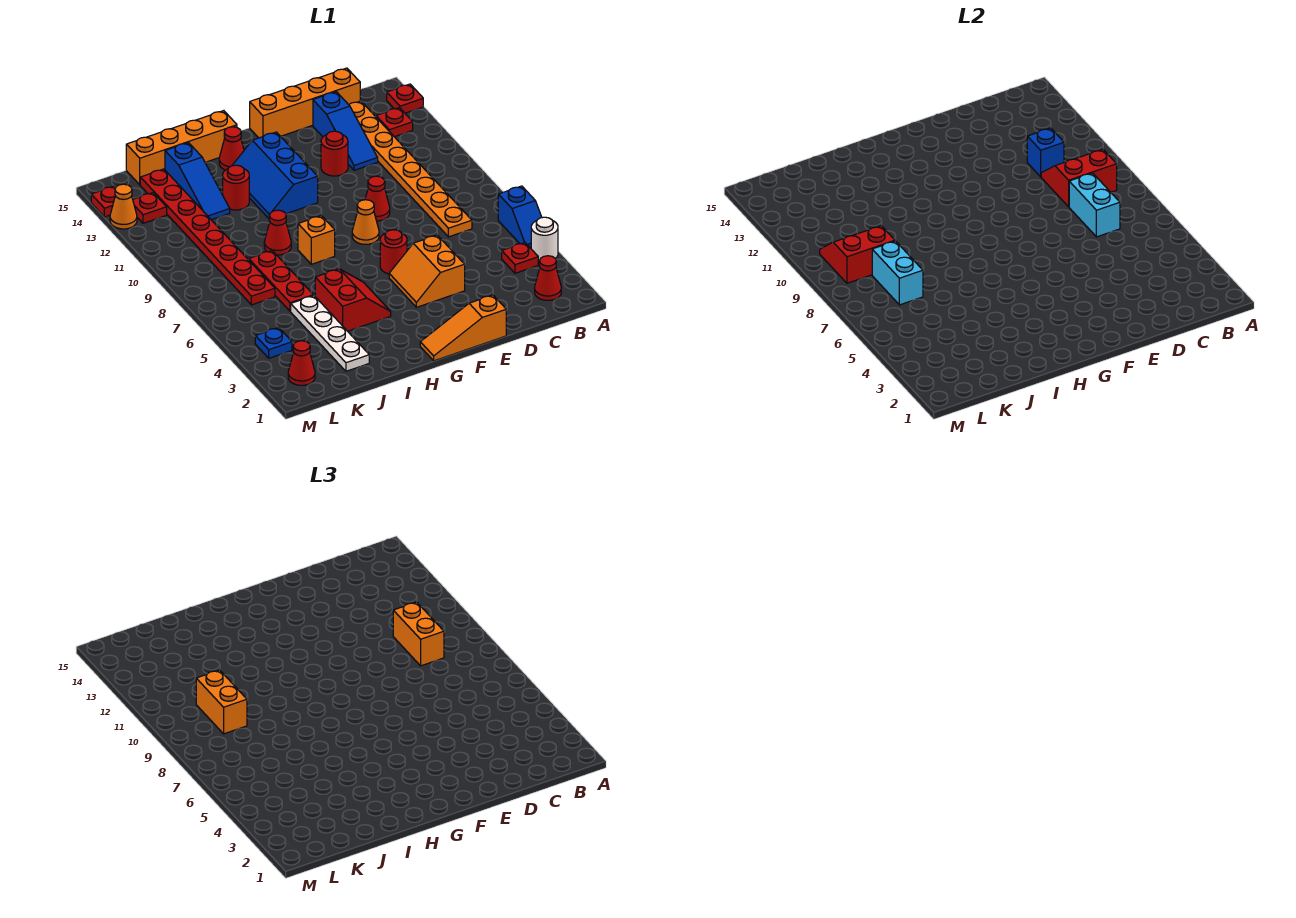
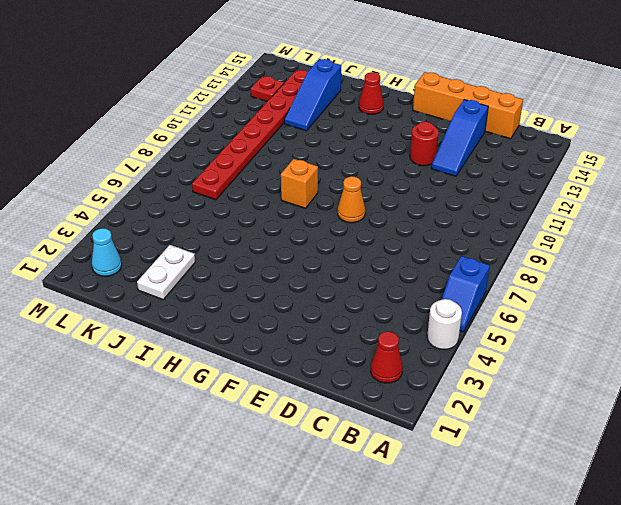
white 1x2 plate [137,245,195,299] -> white 1x4 plate [291,296,369,371]
cyan 1x1 cone [92,228,122,276] -> red 1x1 cone [288,341,315,385]
none -> red 1x1 plate [387,84,423,113]
none -> red 1x1 plate [502,243,538,273]
none -> red 1x1 plate [376,108,413,137]
none -> orange 1x8 plate [349,101,472,237]

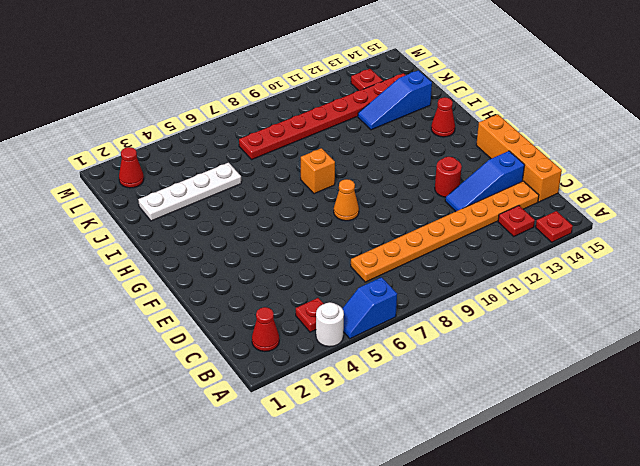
none -> orange 1x3 slope [420,295,506,361]
none -> orange 2x2 slope [389,235,465,307]
none -> red 1x1 cone [365,176,390,221]
none -> red 1x1 round brick [380,230,407,274]

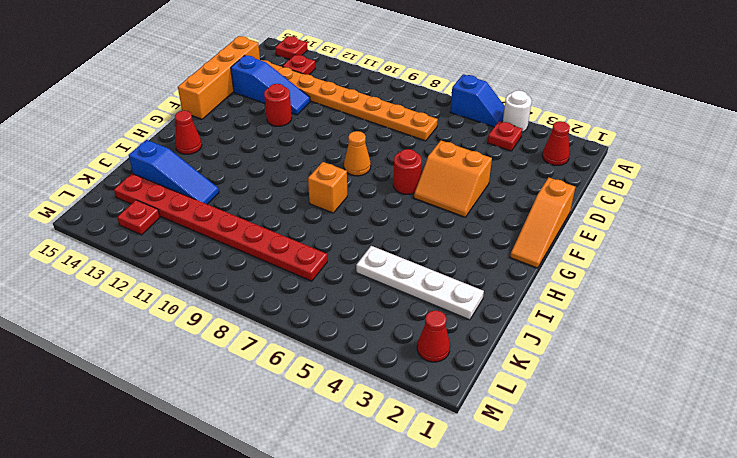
none -> red 1x1 cone [365,176,390,221]
none -> blue 2x3 slope [232,132,318,218]
none -> red 2x2 slope [315,269,391,331]
none -> orange 1x4 brick [126,111,237,185]

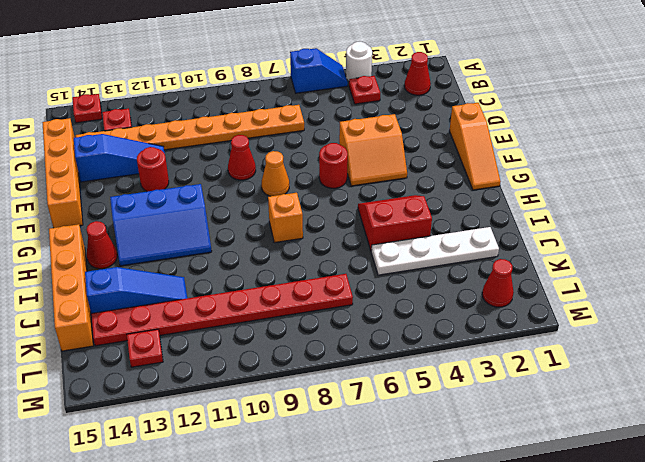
none -> red 1x1 cone [264,210,291,255]
none -> red 1x1 round brick [223,165,249,210]
none -> red 1x3 plate [249,251,313,311]
none -> blue 1x1 plate [255,327,292,358]

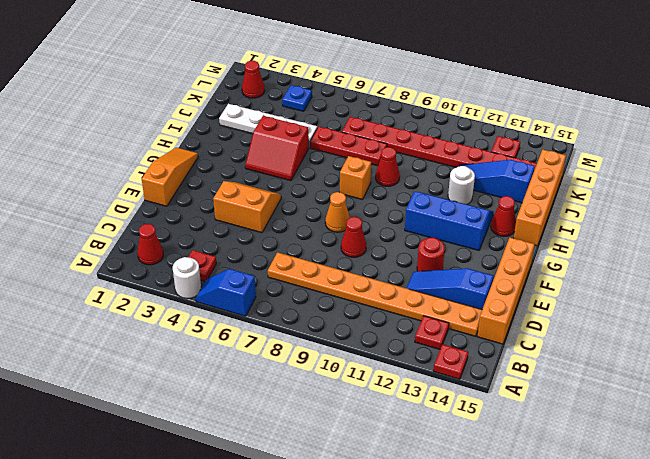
white 1x1 round brick [448,166,475,204] -> red 1x1 round brick [223,165,249,210]
none -> red 1x1 round brick [380,230,407,274]
none -> orange 1x1 cone [110,184,137,229]
none -> red 1x1 plate [91,186,116,217]
none -> red 2x2 slope [1041,149,1117,207]

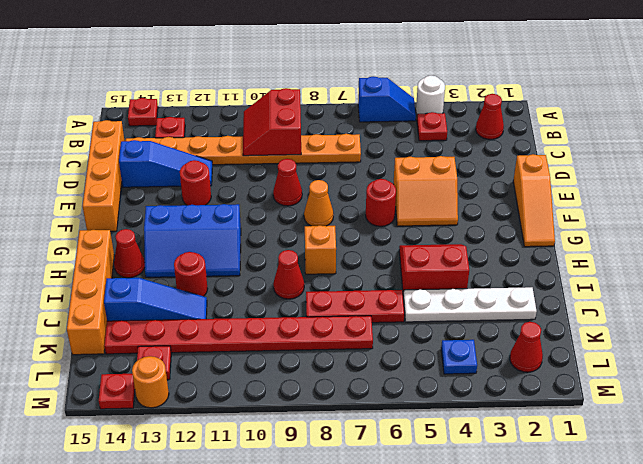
orange 1x1 round brick [132,356,169,408] -> orange 1x1 cone [110,184,137,229]
none -> cyan 1x2 brick [1069,173,1120,237]
none -> blue 1x1 brick [1027,128,1064,177]
none -> cyan 1x2 brick [872,241,923,305]
none -> red 2x2 slope [820,226,895,283]

